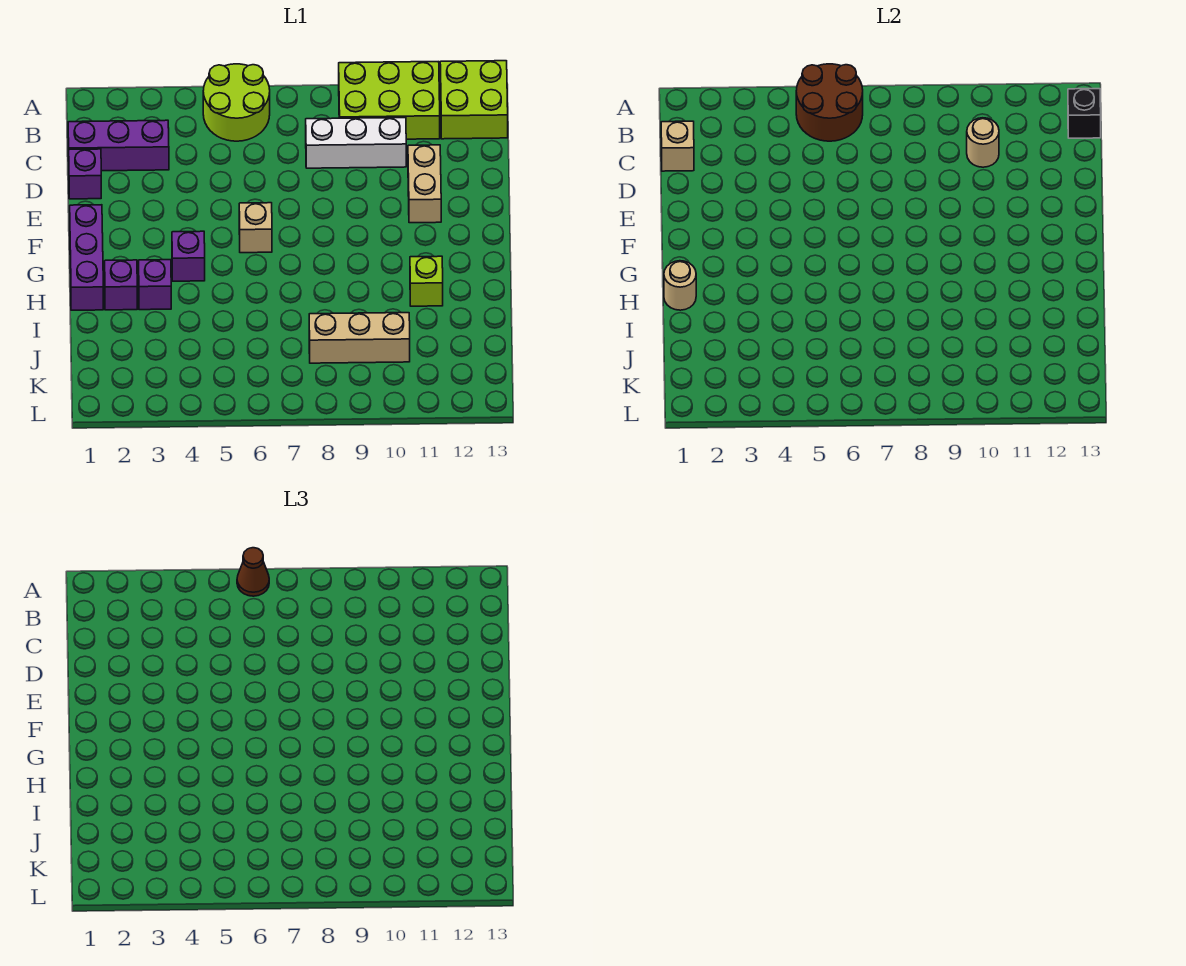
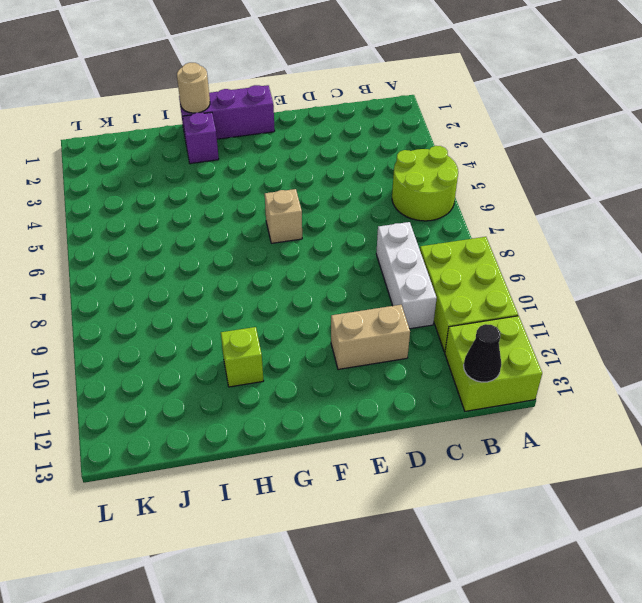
black 1x1 cone [464,324,502,382] -> black 1x1 brick [1068,89,1101,138]
none -> purple 1x3 brick [68,120,169,171]
none -> purple 1x1 brick [69,149,101,199]
none -> purple 1x1 brick [172,231,205,281]

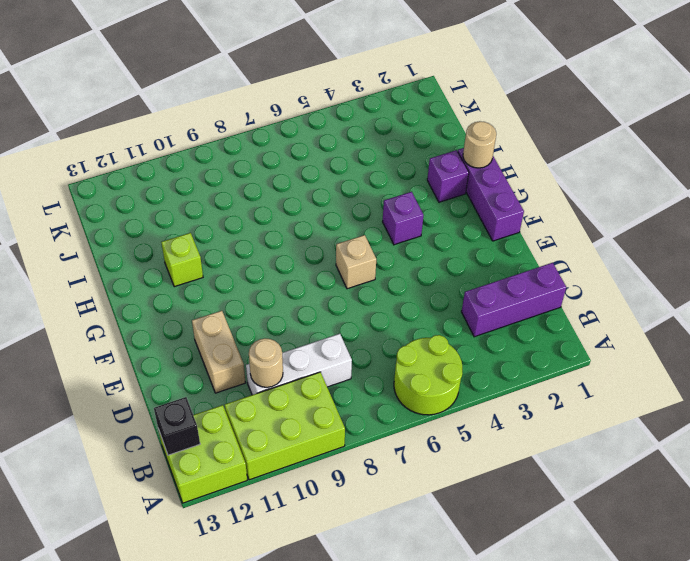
none -> purple 1x1 brick [69,149,101,199]
none -> purple 1x1 brick [139,260,171,310]
none -> tan 1x3 brick [309,313,410,363]

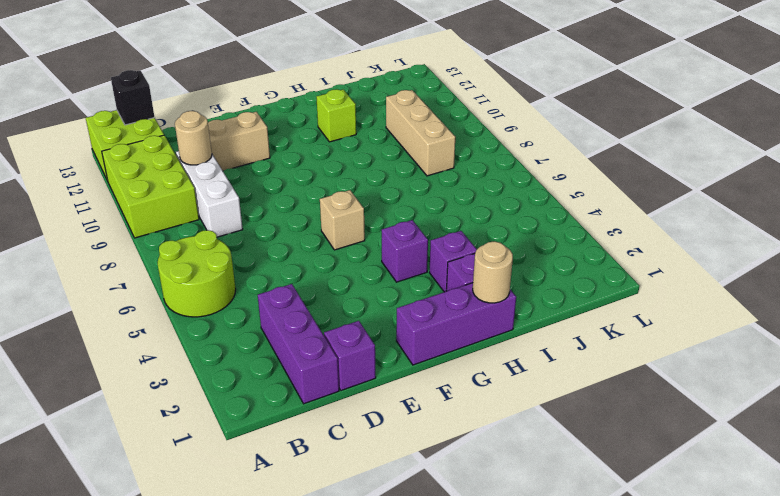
none -> brown 2x2 round brick [796,64,863,141]
none -> tan 1x1 brick [661,121,694,171]
none -> brown 1x1 cone [237,548,269,596]

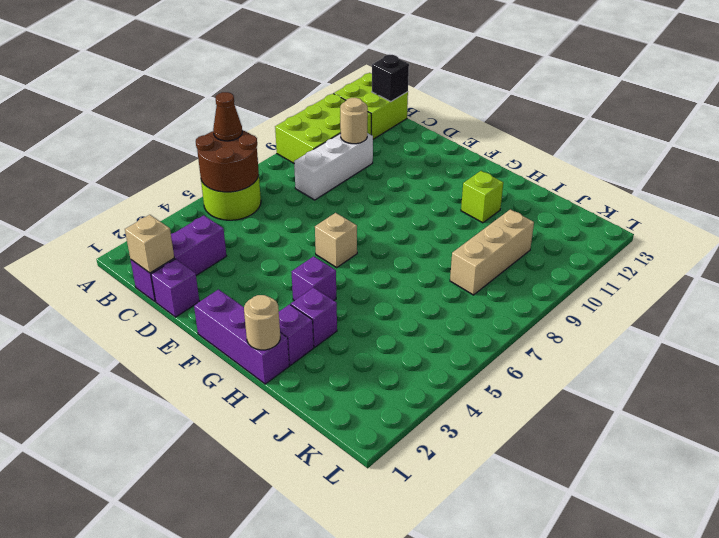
none -> tan 1x2 brick [408,145,441,223]

